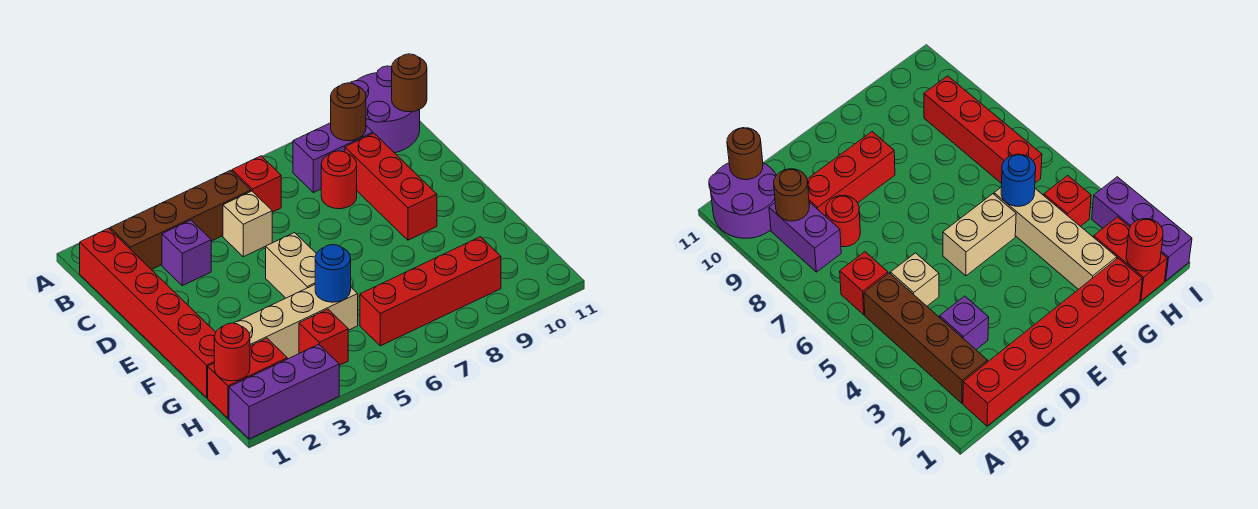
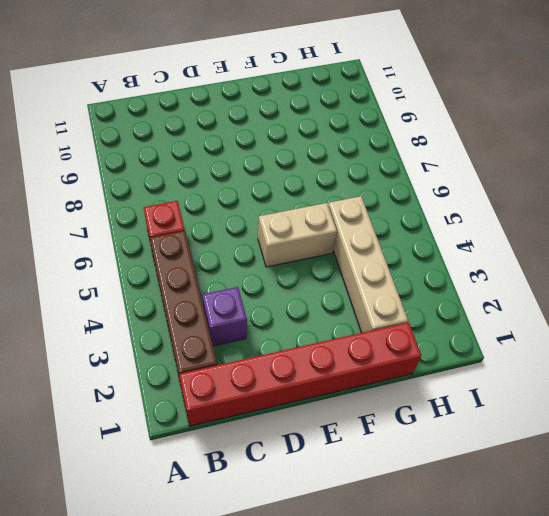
none -> purple 2x2 round brick [350,66,420,153]
none -> purple 1x2 brick [293,123,373,193]
none -> tan 1x1 brick [223,191,272,257]

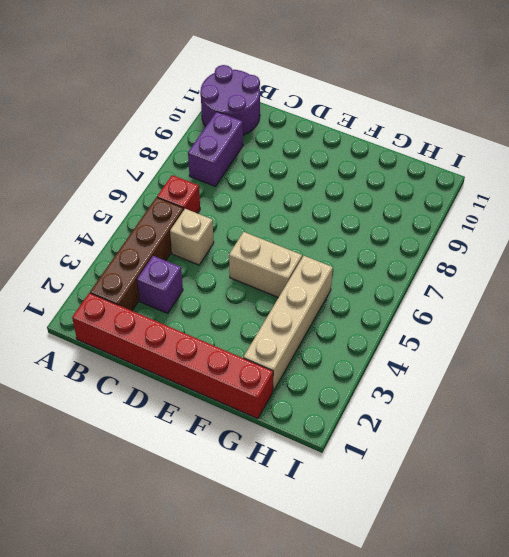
none -> red 1x1 round brick [321,151,357,209]
none -> red 1x3 brick [345,133,437,240]
none -> red 1x2 brick [208,338,287,418]

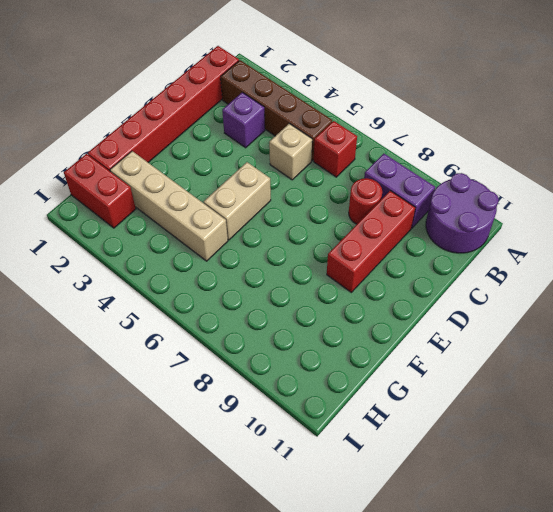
none -> red 1x1 brick [299,309,348,365]
none -> red 1x4 brick [360,237,501,346]
none -> purple 1x3 brick [229,344,339,439]

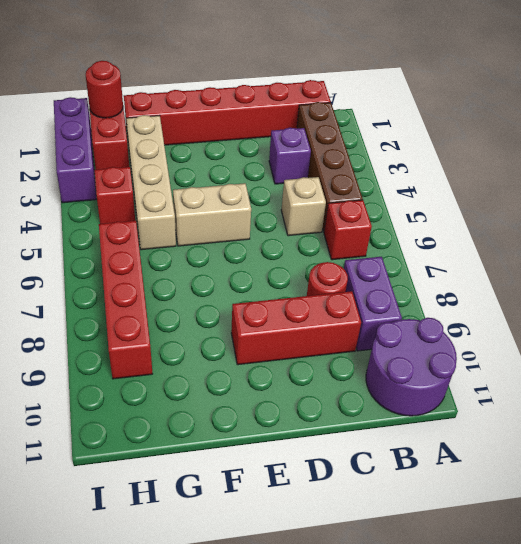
none -> brown 1x1 round brick [331,83,366,141]
none -> brown 1x1 round brick [392,54,427,112]
none -> blue 1x1 round brick [315,245,351,302]

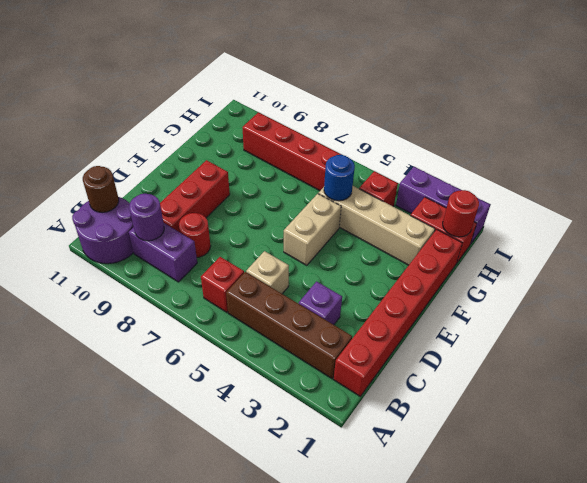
purple 1x1 round brick [129,194,164,241] -> brown 1x1 round brick [331,83,366,141]

